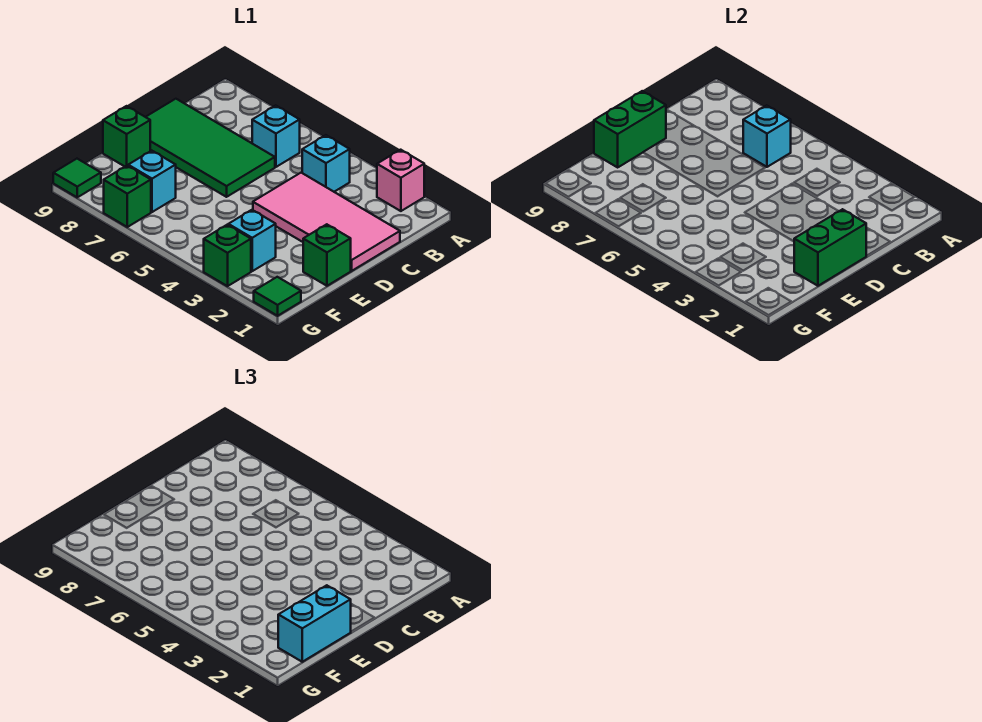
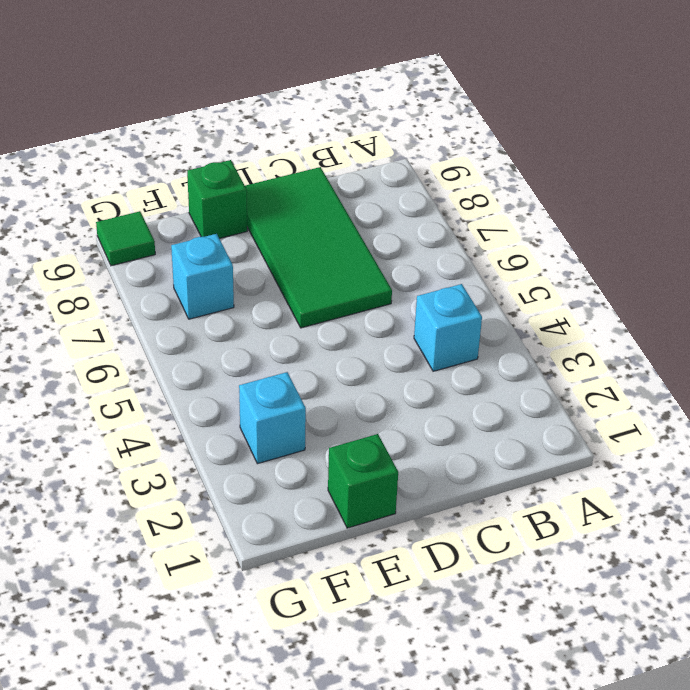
none -> pink 1x1 brick [377,150,424,211]
none -> cyan 1x1 brick [252,105,300,167]
none -> pink 2x4 tile [253,173,400,271]

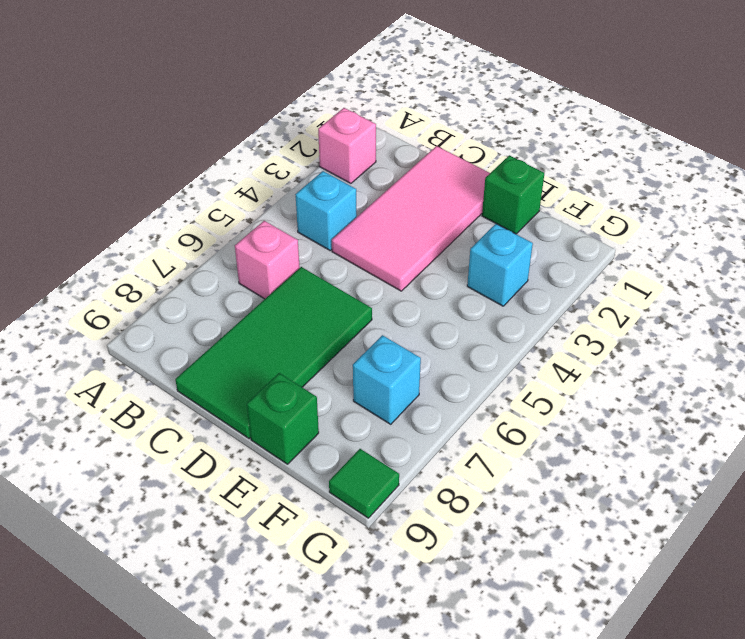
pink 1x1 brick [235,221,300,299] -> cyan 1x1 brick [252,105,300,167]
none -> green 1x1 tile [254,277,301,316]
none -> green 1x1 brick [204,225,251,286]
none -> green 1x1 brick [104,166,151,227]

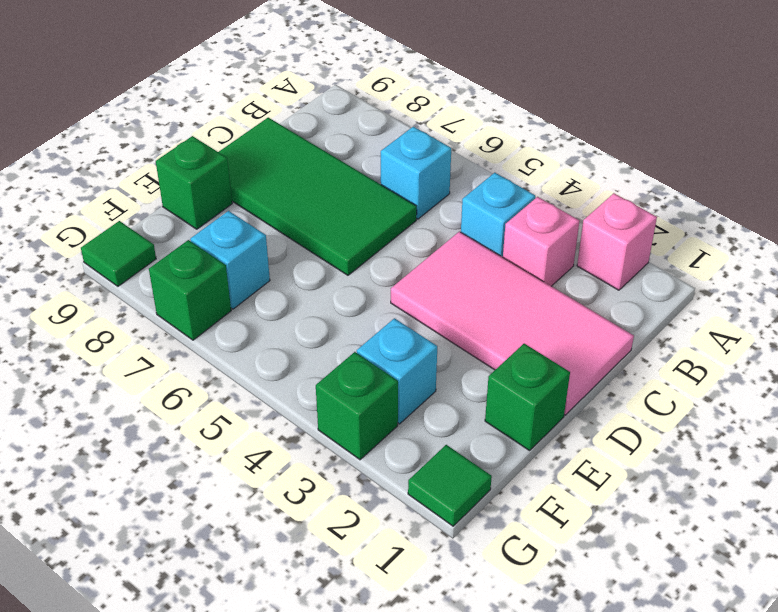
pink 1x1 brick [503,197,579,286] -> none
none -> cyan 1x1 brick [743,105,791,167]
none -> green 1x2 brick [794,209,866,286]
none -> green 1x2 brick [594,91,666,167]

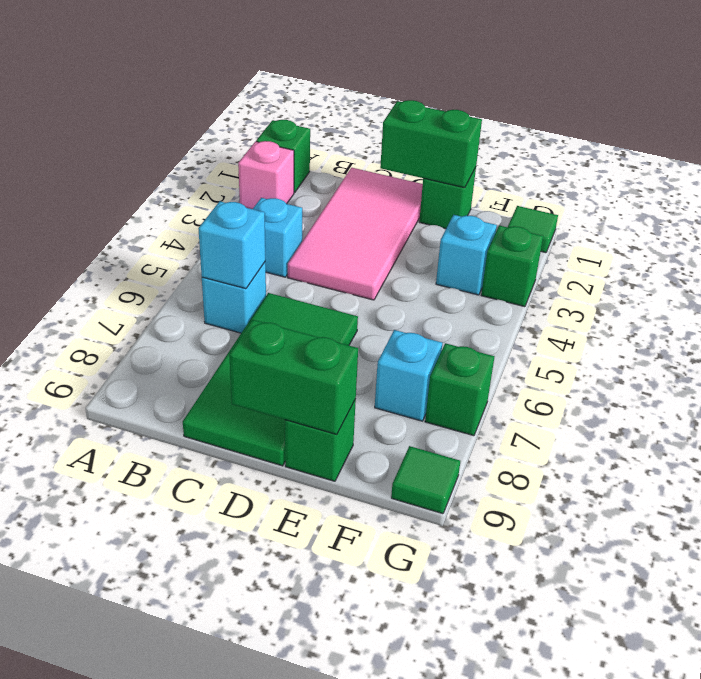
green 1x1 brick [256,120,310,193] -> none
none -> cyan 1x2 brick [278,585,351,662]

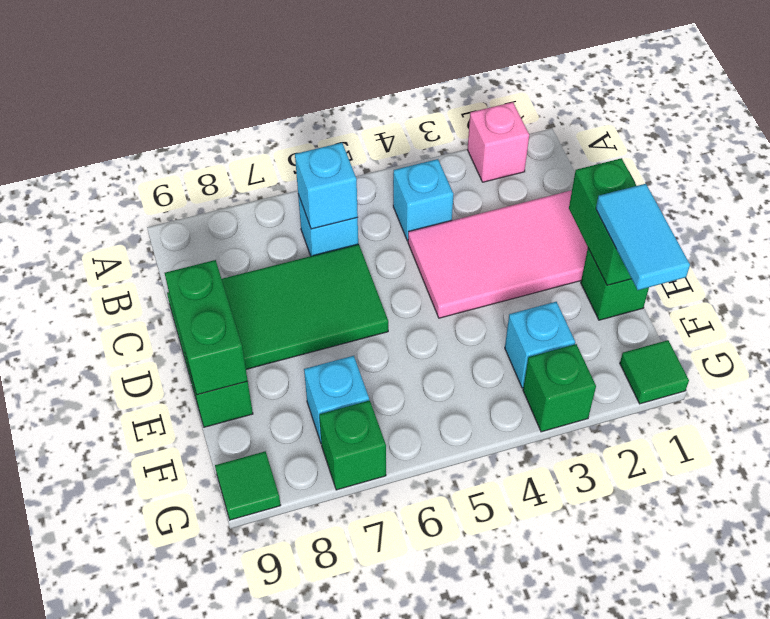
cyan 1x2 tile [596,184,690,290] -> cyan 1x2 brick [278,585,351,662]

